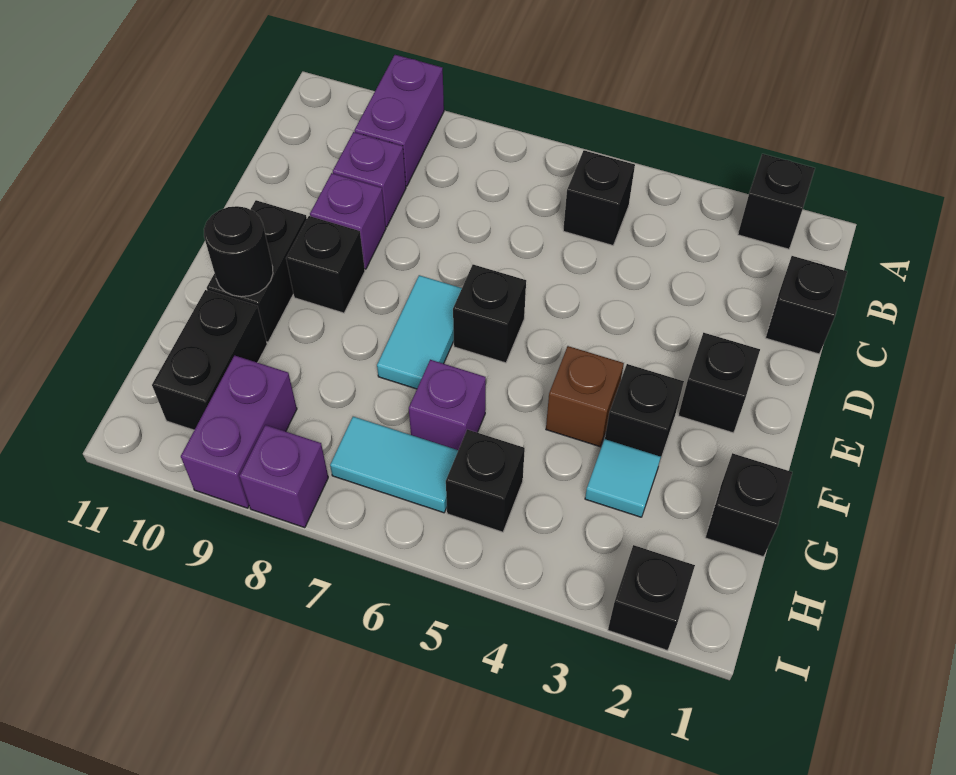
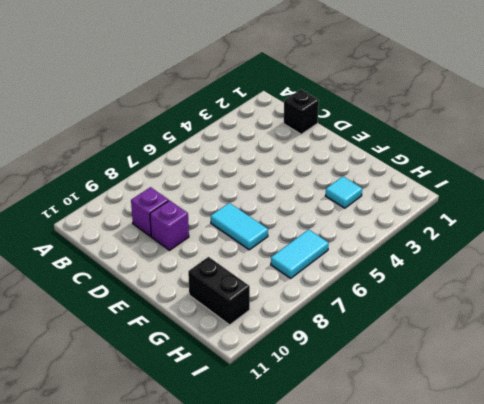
none -> black 1x1 brick [738,154,815,249]
none -> purple 1x2 brick [354,55,444,186]
none -> black 1x1 brick [563,150,635,245]

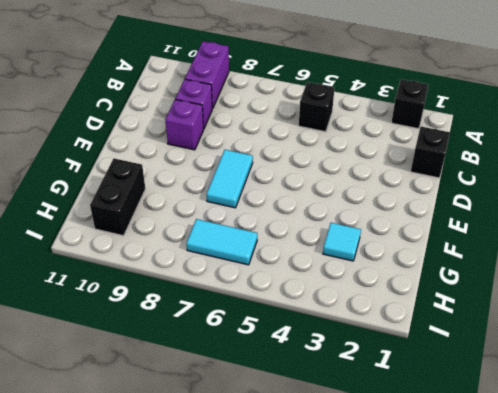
none -> black 1x1 brick [678,333,760,433]
none -> black 1x1 brick [453,265,526,363]
none -> black 1x1 brick [286,216,365,313]

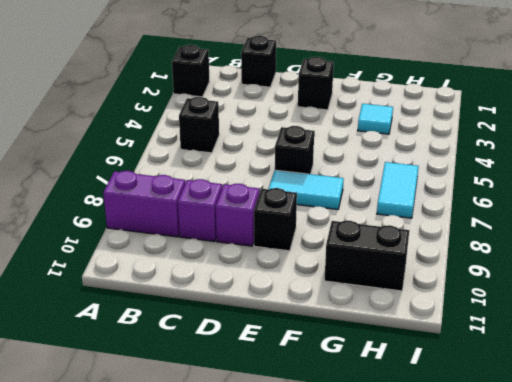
none -> black 1x2 brick [207,200,307,342]
none -> black 1x1 brick [605,364,684,460]
none -> brown 1x1 brick [546,346,624,447]

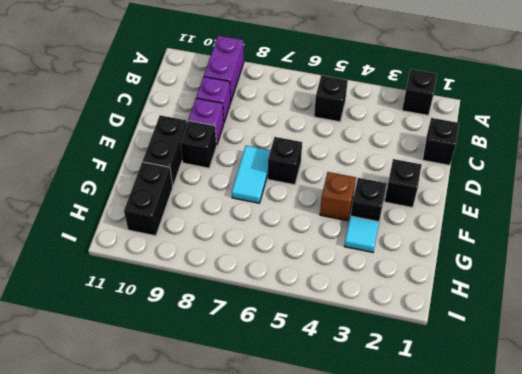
none -> black 1x1 brick [705,453,792,557]
none -> purple 1x1 brick [409,360,486,450]
none -> black 1x1 brick [446,429,525,532]

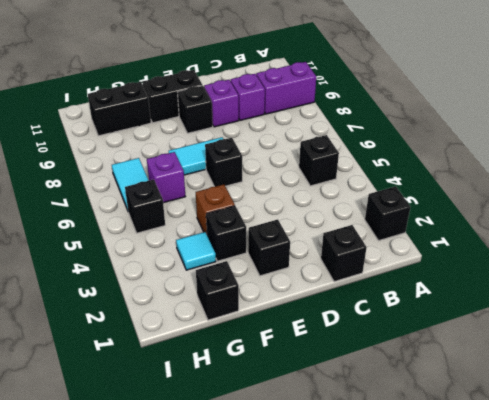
none -> purple 1x2 brick [181,355,297,508]
none -> black 1x1 brick [608,545,695,651]
none -> purple 1x1 brick [240,425,328,528]

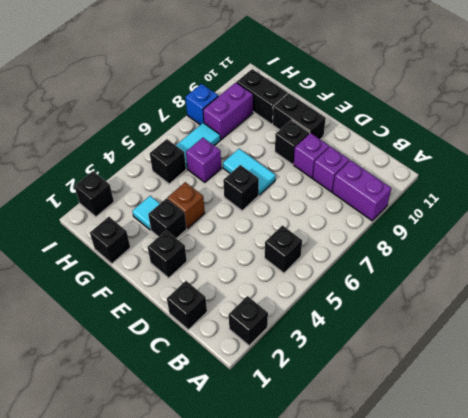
purple 1x2 brick [203,82,253,140] -> purple 1x2 brick turned to [181,355,297,508]
blue 1x1 brick [186,84,218,125] -> purple 1x1 brick [240,425,328,528]
none -> black 1x1 round brick [204,206,273,297]

